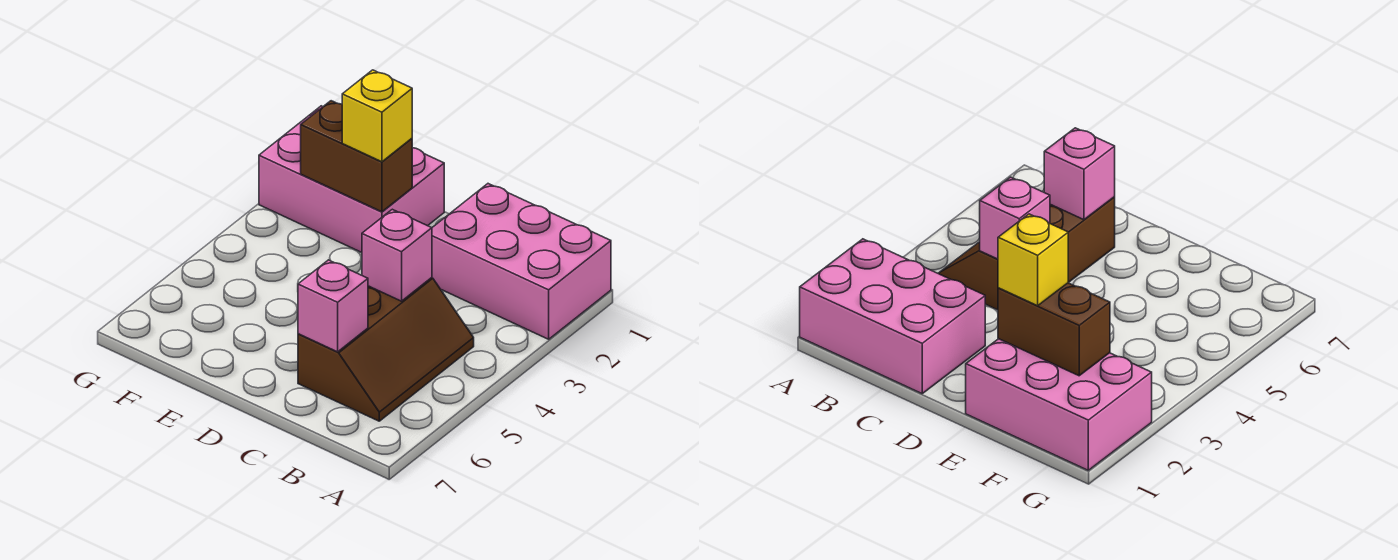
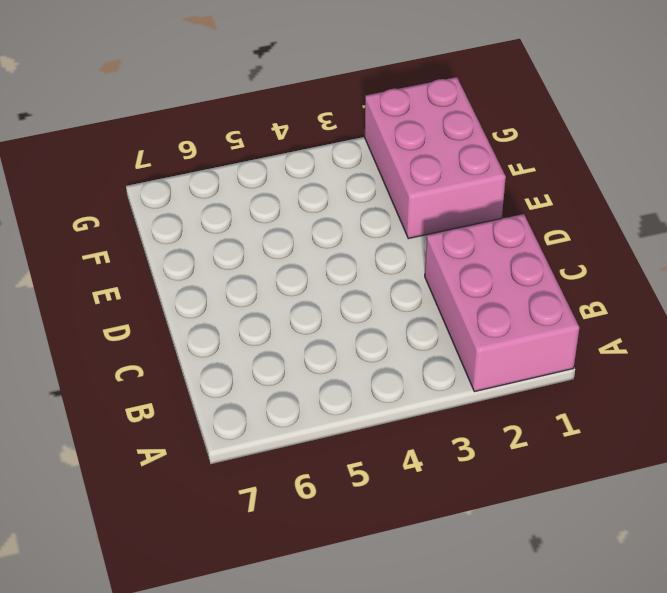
none -> brown 2x3 slope [298,278,474,421]
none -> pink 1x1 brick [362,209,432,301]

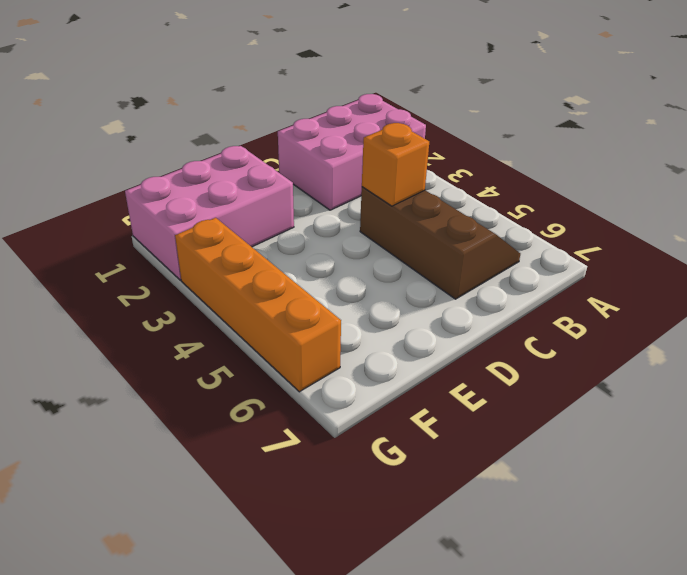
orange 1x1 brick [362,123,429,206] -> pink 1x1 brick [362,209,432,301]
orange 1x4 brick [175,218,341,392] -> none
none -> pink 1x1 brick [298,260,368,352]
none -> brown 1x2 brick [301,101,412,212]

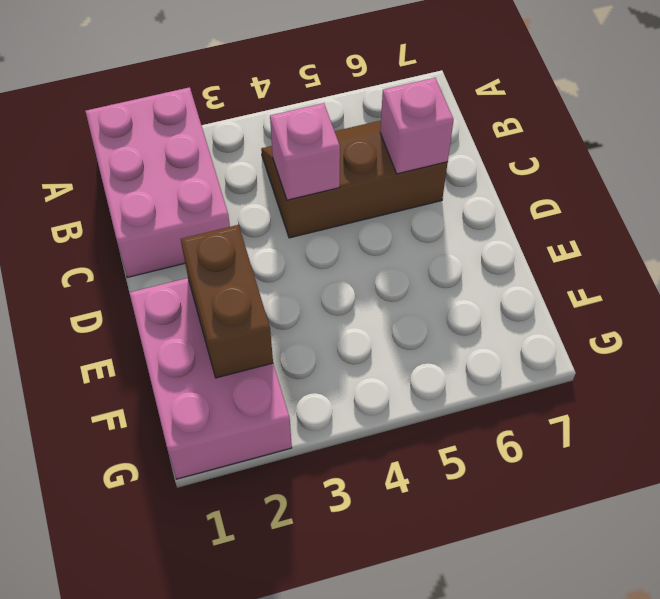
none -> yellow 1x1 brick [342,70,412,162]

